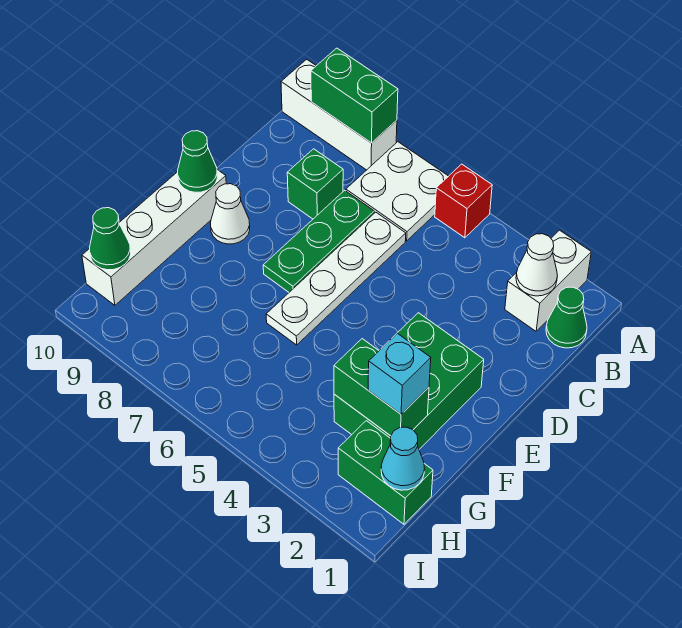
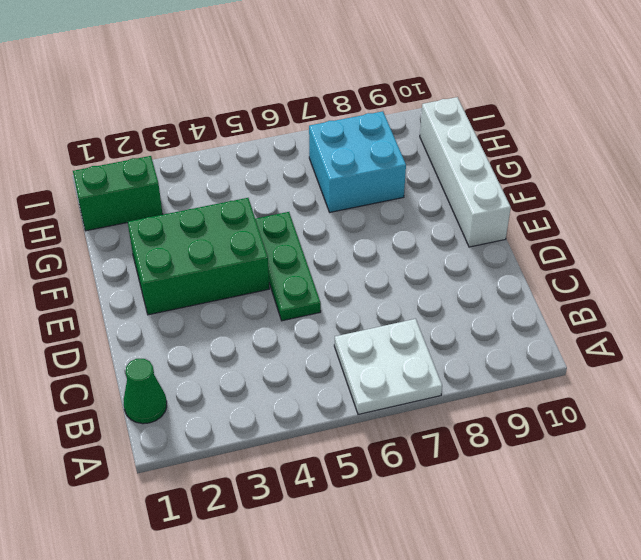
green 1x3 plate [256,212,321,321] -> green 1x3 plate moved to [263,190,374,292]
green 2x3 brick [128,198,269,315] -> green 2x3 brick turned to [334,313,484,449]
cyan 2x2 brick [309,111,406,212] -> none
none -> white 1x2 brick [505,230,591,331]
none -> red 1x1 brick [435,164,492,238]
none -> white 1x3 brick [281,59,397,170]

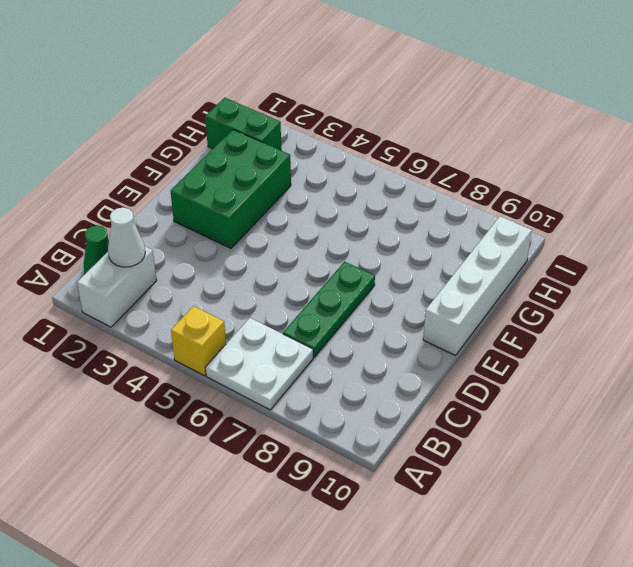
yellow 1x1 brick [171,306,226,376] -> red 1x1 brick [435,164,492,238]
none -> white 1x3 brick [281,59,397,170]
none -> white 1x4 plate [266,212,406,345]
none -> green 1x1 brick [287,149,343,219]

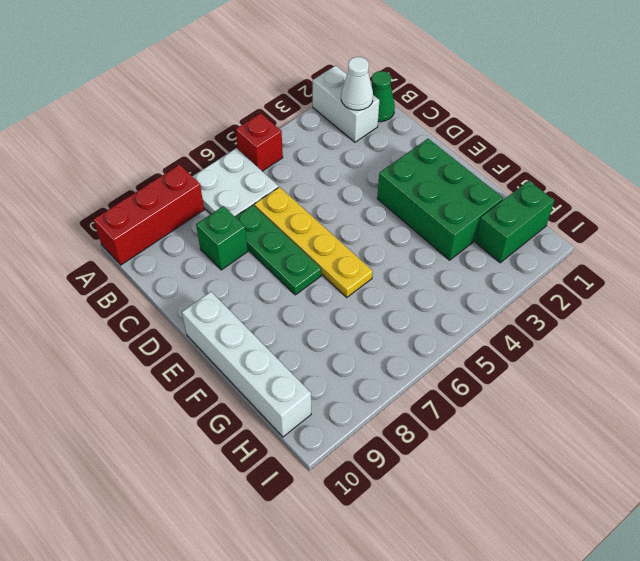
red 1x3 brick [94,165,204,265] -> white 1x3 brick [281,59,397,170]
yellow 1x4 plate [254,187,373,297] -> white 1x4 plate [266,212,406,345]
none -> white 1x1 cone [211,184,250,244]
none -> green 1x2 brick [311,48,398,143]
none -> green 1x1 cone [178,131,217,192]

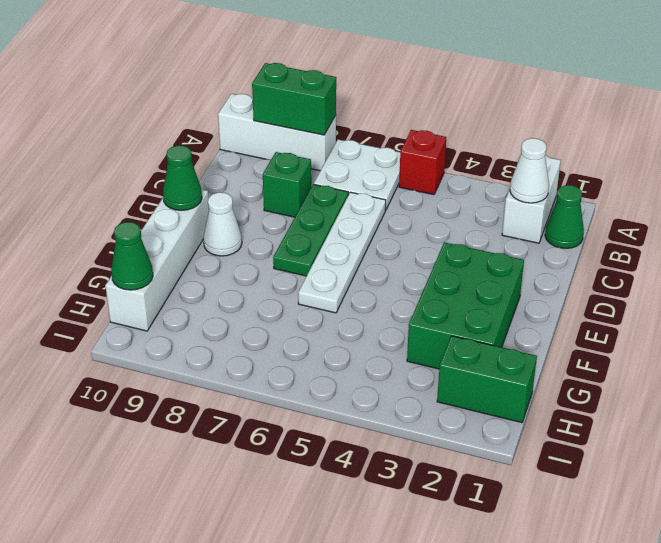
none -> green 1x2 brick [334,339,429,436]
none -> cyan 1x1 cone [381,427,425,490]
none -> cyan 1x1 brick [368,333,431,414]

